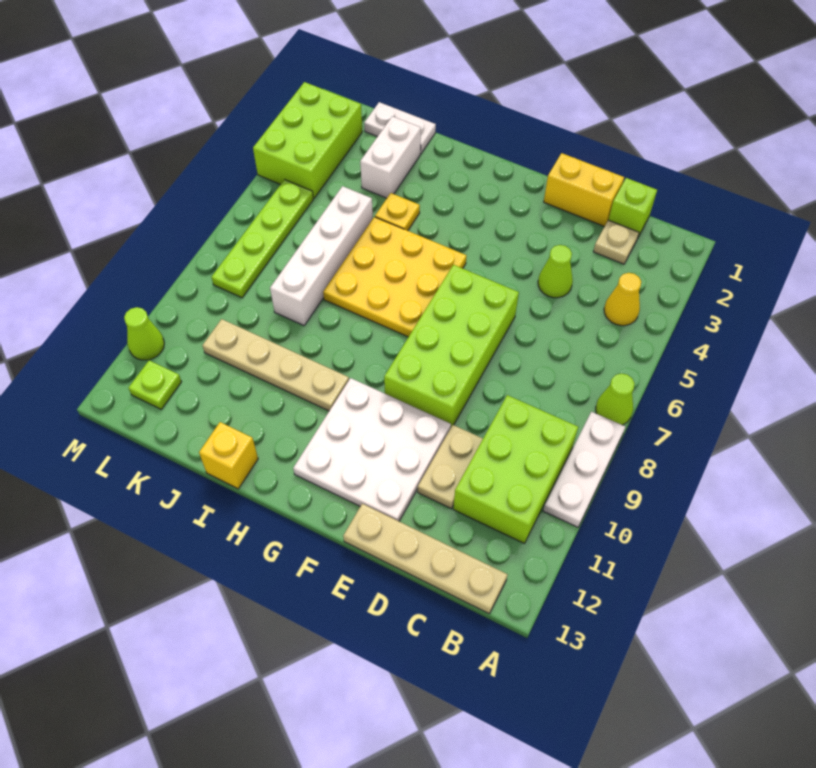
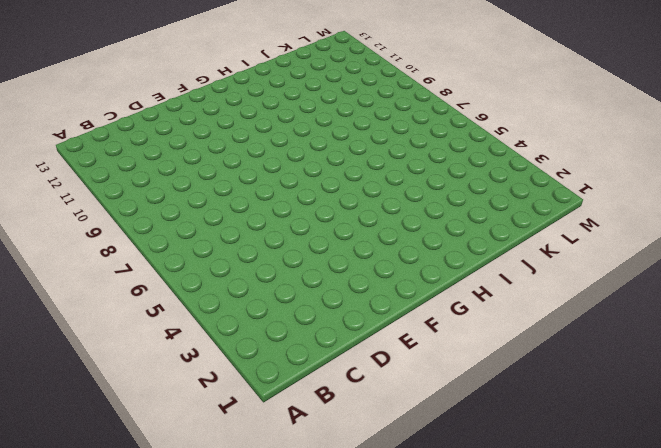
none -> lime 1x1 cone [596,373,635,425]
none -> white 1x3 plate [543,412,625,527]
none -> yellow 1x1 cone [604,273,641,326]

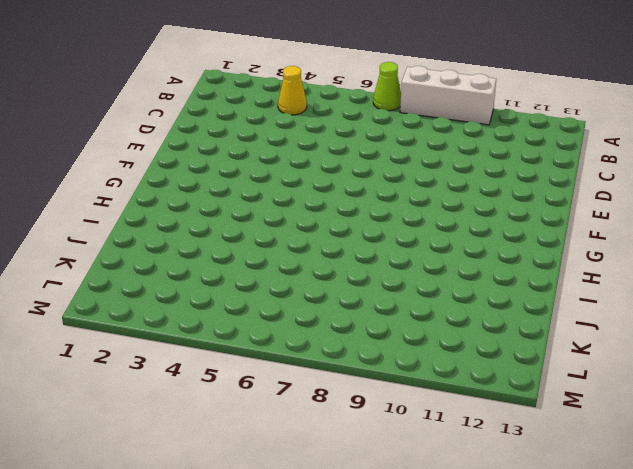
white 1x3 brick [400,66,496,125] -> white 1x3 plate [543,412,625,527]
none -> lime 2x3 brick [453,395,578,544]
none -> tan 1x4 plate [343,504,508,614]
none -> lime 1x1 brick [609,178,657,237]

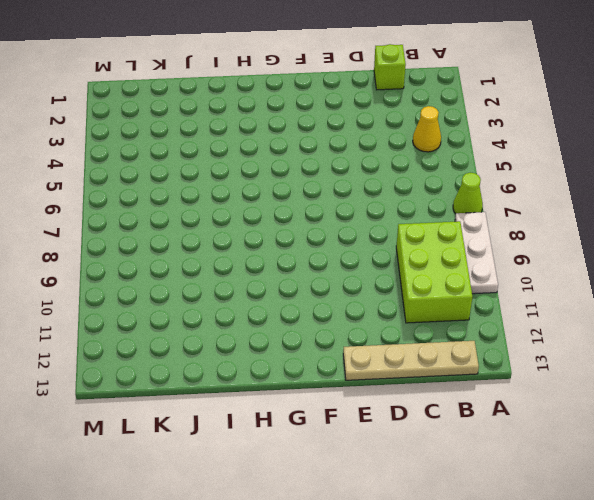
none -> tan 1x1 plate [593,220,639,264]
none -> yellow 1x2 brick [544,153,624,226]
none -> lime 1x1 cone [538,245,573,298]

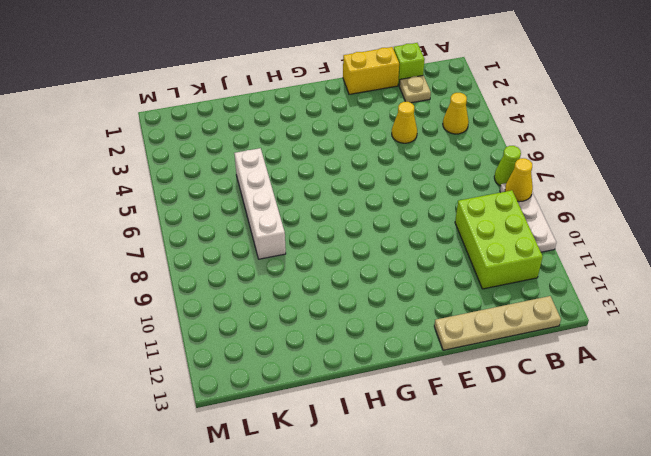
yellow 1x1 cone [505,158,533,202] -> none
yellow 1x1 cone [392,102,417,143] -> lime 1x1 cone [538,245,573,298]
none -> tan 1x2 plate [418,425,483,509]
none -> lime 2x4 brick [384,265,519,427]
none -> white 3x3 plate [293,378,451,521]

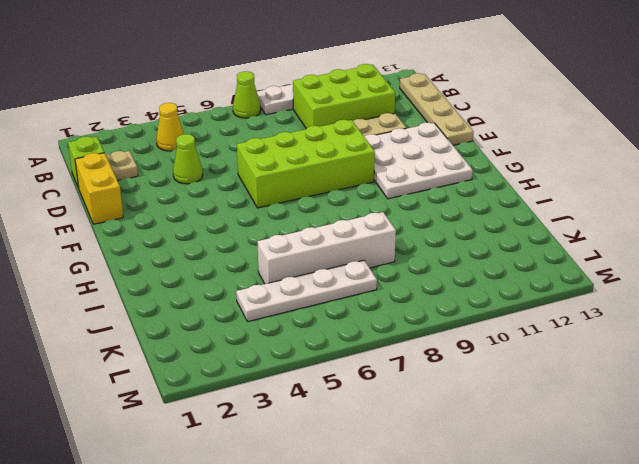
white 1x4 plate [236,260,377,322] -> none
none -> yellow 3x3 plate [323,217,466,337]
none -> tan 1x4 plate [202,319,349,411]
none -> yellow 1x1 plate [375,193,420,231]

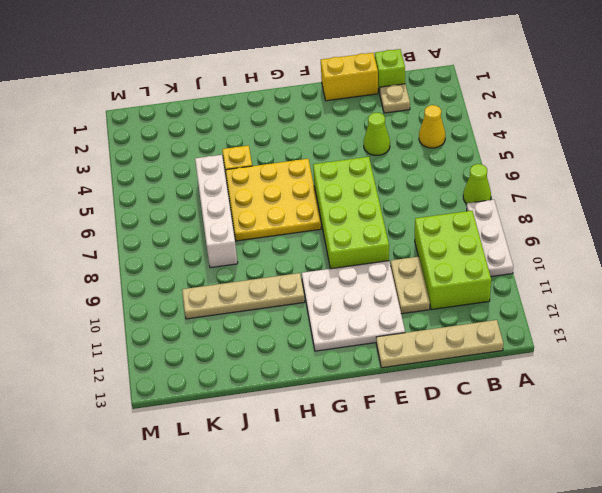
none -> yellow 1x1 brick [199,422,258,489]
none -> white 1x2 plate [364,102,436,154]
none -> white 1x2 brick [360,116,421,198]

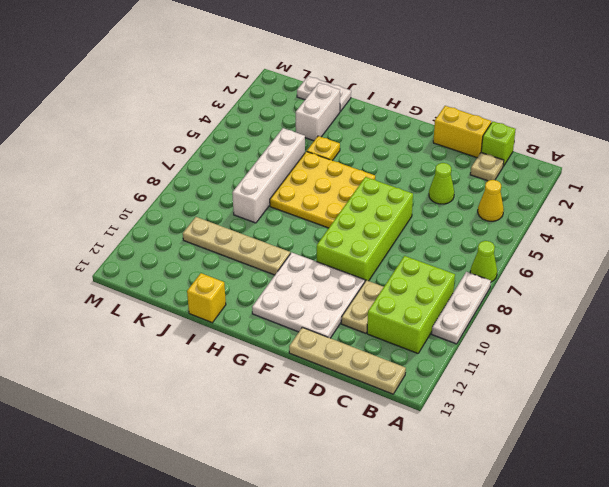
none -> lime 2x3 brick [253,82,362,198]
none -> lime 1x4 plate [211,180,313,298]
none -> lime 1x1 plate [128,360,182,409]

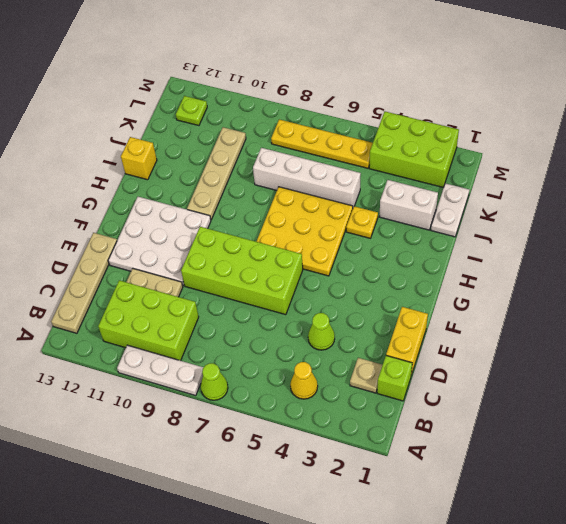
yellow 1x4 plate [271,120,373,168] -> lime 1x4 plate [211,180,313,298]
none -> lime 1x1 cone [124,307,164,360]

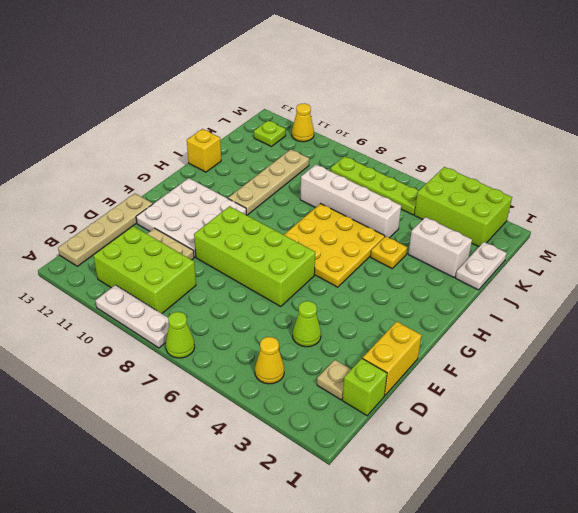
yellow 1x1 cone [292,103,314,142] -> lime 1x1 cone [124,307,164,360]

